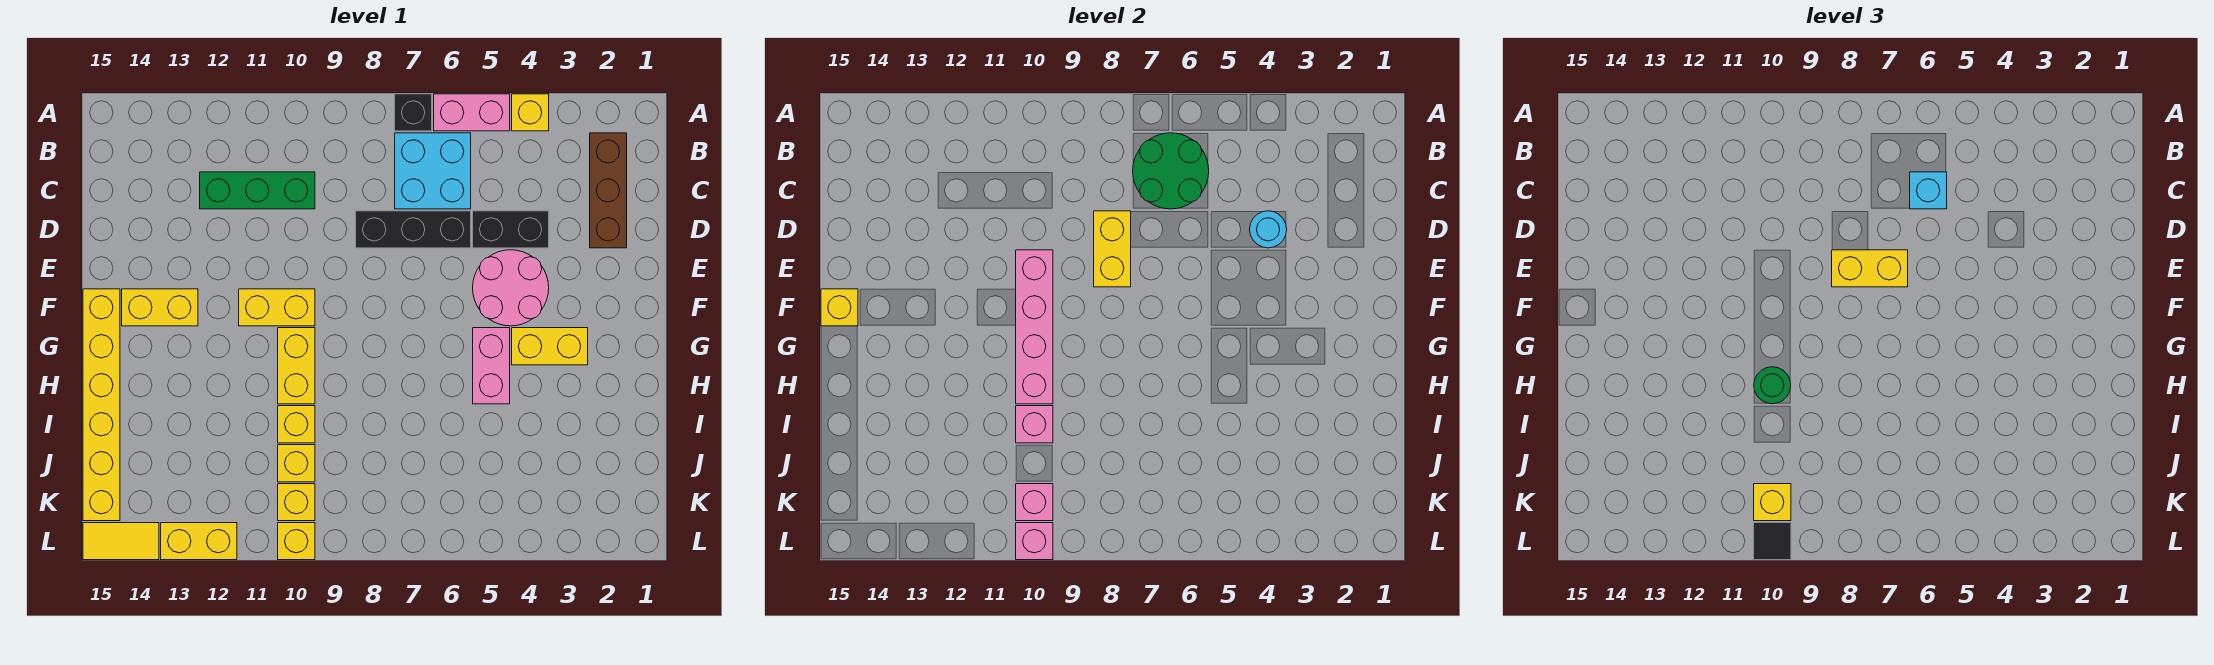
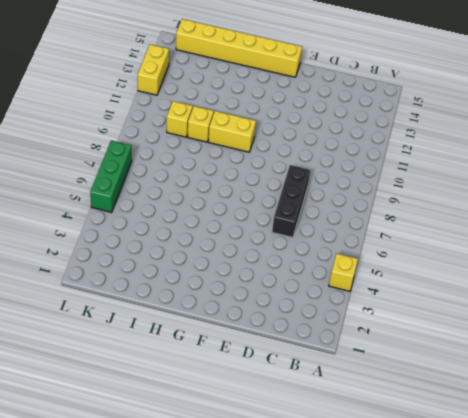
green 1x3 brick [90,141,132,212] -> green 1x3 brick moved to [200,172,315,209]
none -> pink 1x2 brick [434,94,510,131]
none -> black 1x1 brick [395,94,432,131]
none -> brown 1x3 brick [590,133,627,248]
none -> cyan 2x2 brick [395,133,471,209]

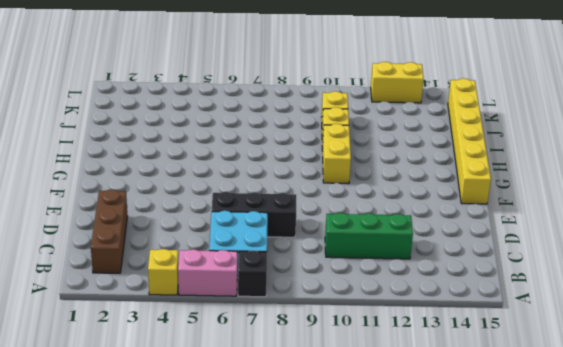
none -> black 1x2 brick [473,211,549,248]
none -> pink 2x2 round brick [473,250,549,326]
none -> yellow 1x2 brick [239,289,315,326]
none -> yellow 1x2 brick [122,289,198,326]

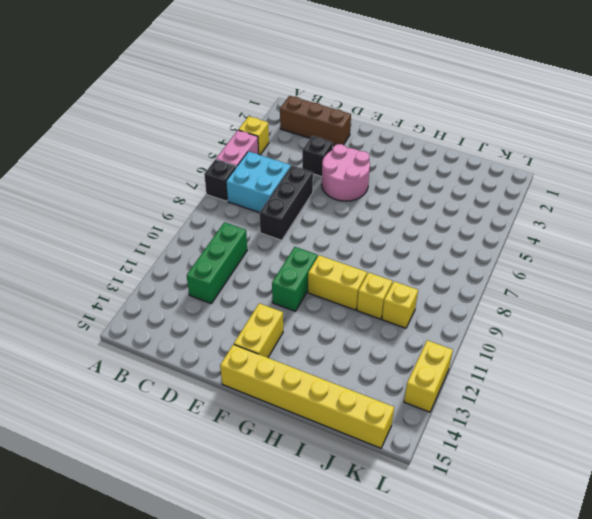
black 1x1 brick [302,136,333,177] -> black 1x2 brick [473,211,549,248]
green 1x2 brick [272,247,318,311] -> yellow 1x2 brick [239,289,315,326]
none -> yellow 1x2 brick [512,328,588,365]
none -> pink 1x2 brick [473,328,510,404]
none -> yellow 1x1 brick [278,484,315,521]
none -> yellow 1x1 brick [278,523,315,560]

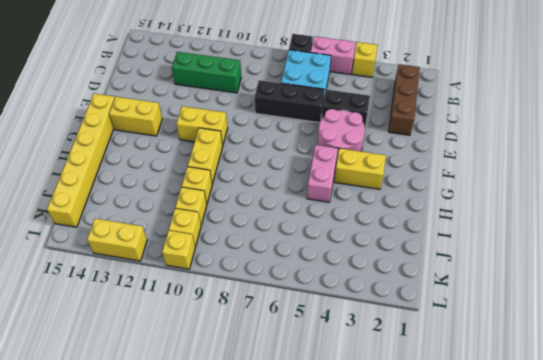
none -> yellow 1x2 tile [83,523,159,560]
none -> green 2x2 round brick [1133,133,1209,209]
none -> cyan 1x1 round brick [1250,211,1287,248]
none -> yellow 1x2 brick [1094,211,1131,287]

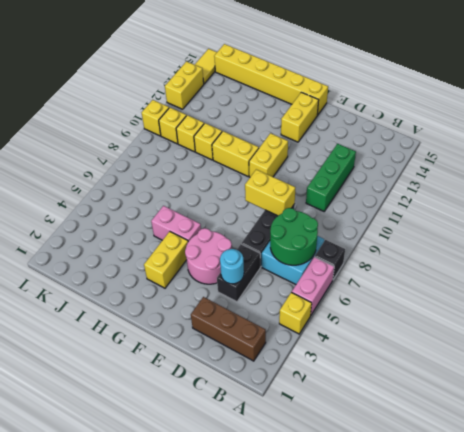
none -> pink 1x4 brick [1016,250,1053,404]
none -> yellow 1x1 brick [821,289,858,326]
none -> pink 1x1 brick [1016,406,1053,443]
none -> pink 1x1 brick [1016,484,1053,521]

